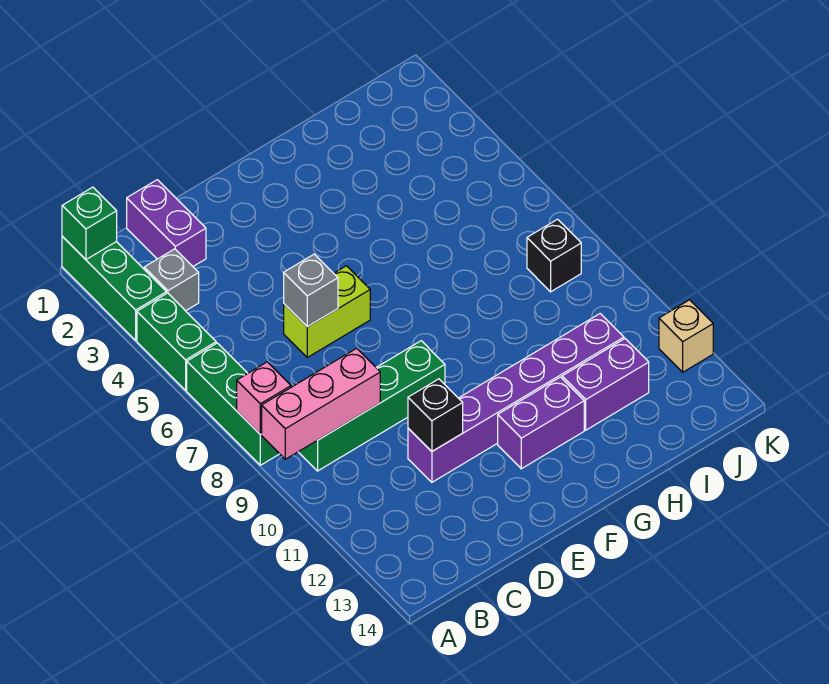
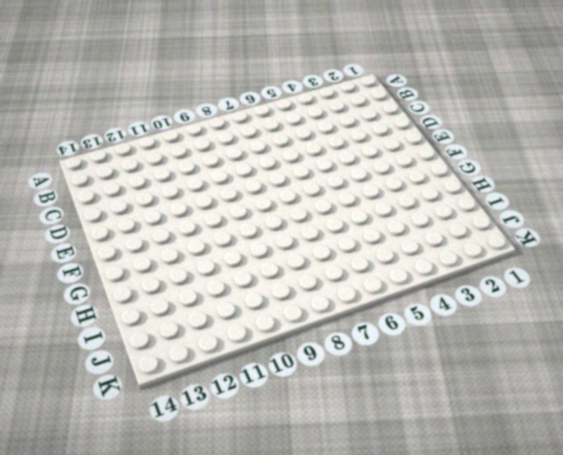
none -> green 1x3 brick [62,237,166,340]
none -> green 1x2 brick [137,293,216,390]
none -> green 1x3 brick [187,343,279,465]

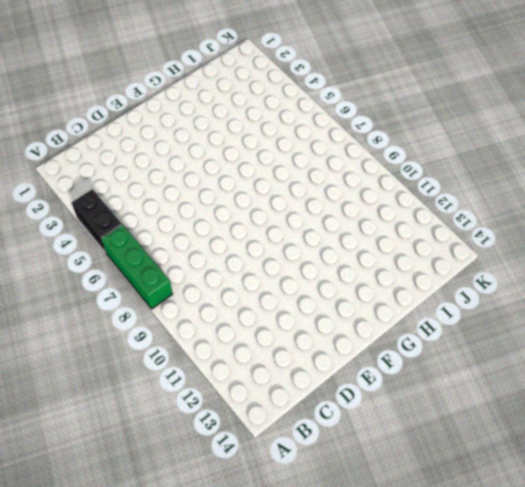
black 1x2 brick [71,189,122,252] -> green 1x2 brick [137,293,216,390]
none -> green 1x3 brick [62,237,166,340]
none -> grey 1x1 brick [144,249,199,311]
none -> green 1x4 brick [299,341,445,471]

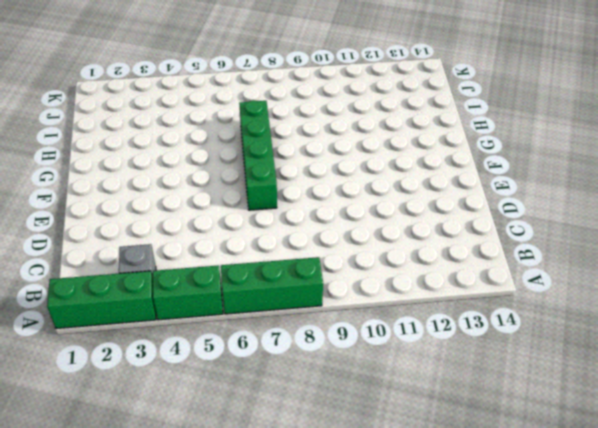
green 1x4 brick [239,101,277,210] -> green 1x4 brick moved to [299,341,445,471]
none -> purple 1x2 brick [127,180,206,266]
none -> lime 1x2 brick [284,266,370,357]
none -> purple 1x6 brick [408,314,624,482]

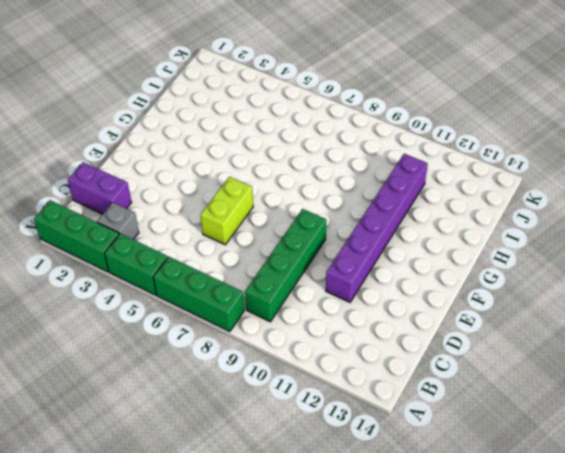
none -> purple 1x2 brick [498,377,584,469]
none -> purple 1x2 brick [562,339,649,430]
none -> black 1x1 brick [527,219,581,292]

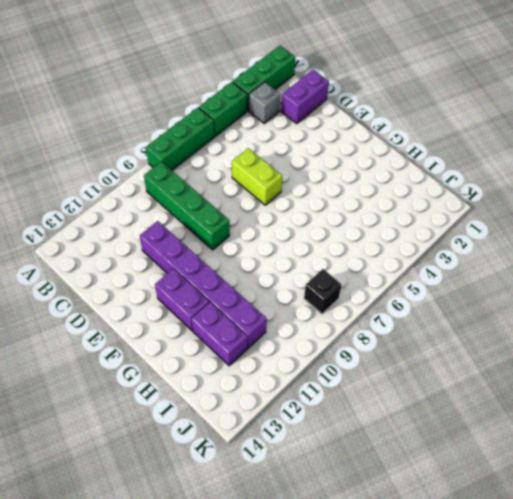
none -> tan 1x1 brick [659,300,713,372]
none -> green 1x1 brick [62,187,117,259]
none -> pink 1x1 brick [237,362,291,434]

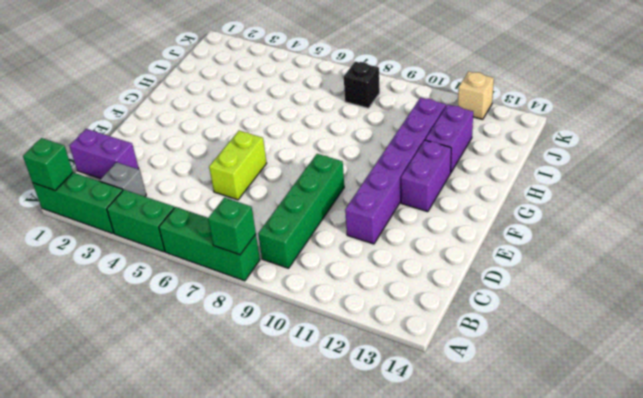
green 1x1 brick [208,198,256,255] -> pink 1x1 brick [237,362,291,434]
none -> pink 1x3 brick [262,348,380,459]
none -> grey 1x1 brick [284,254,338,327]
none -> black 1x1 brick [408,379,463,451]

